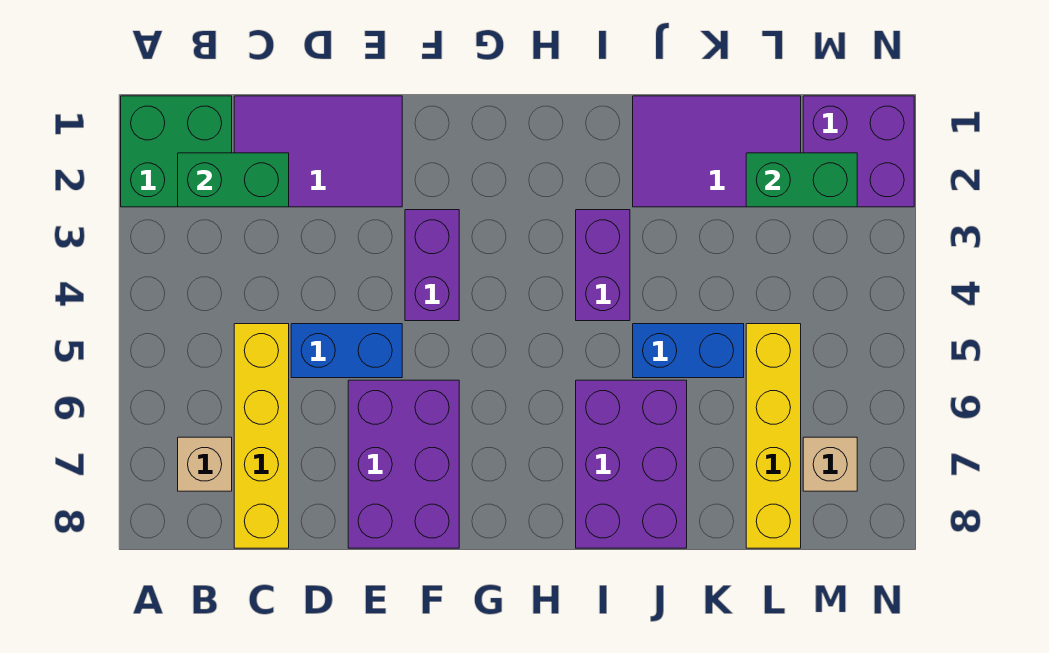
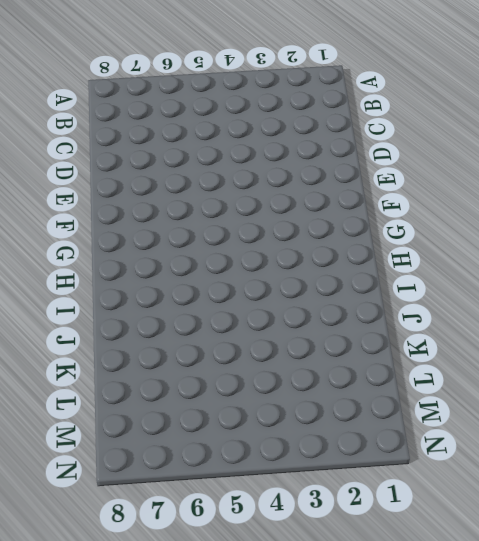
none -> green 2x2 brick [121,96,232,207]
none -> tan 1x1 brick [178,437,232,491]
none -> purple 2x3 tile [234,96,402,207]

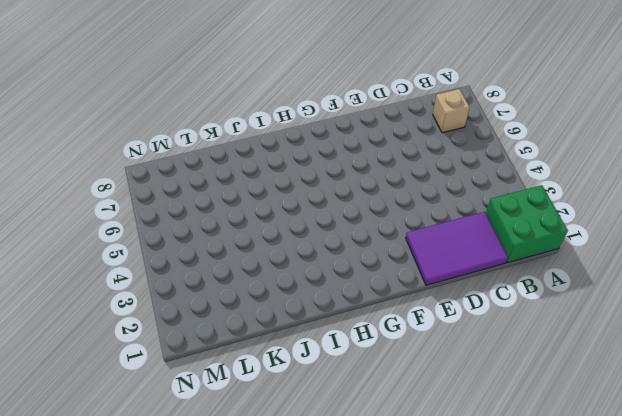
none -> yellow 1x4 brick [234,324,289,548]
none -> blue 1x2 brick [291,324,402,378]
none -> purple 2x3 brick [348,380,459,548]

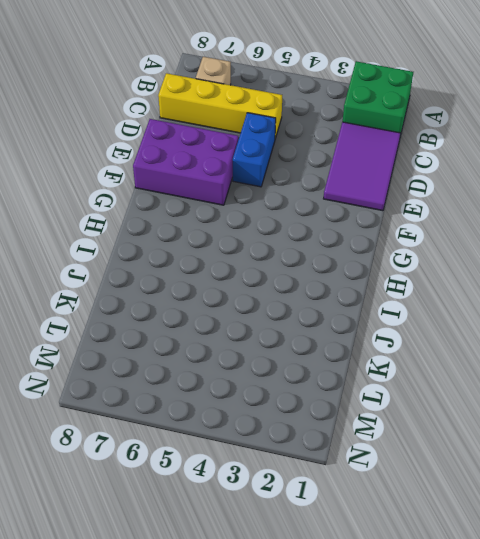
none -> purple 1x2 brick [405,210,459,321]
none -> purple 1x2 brick [576,210,630,321]
none -> purple 2x3 brick [576,380,687,548]

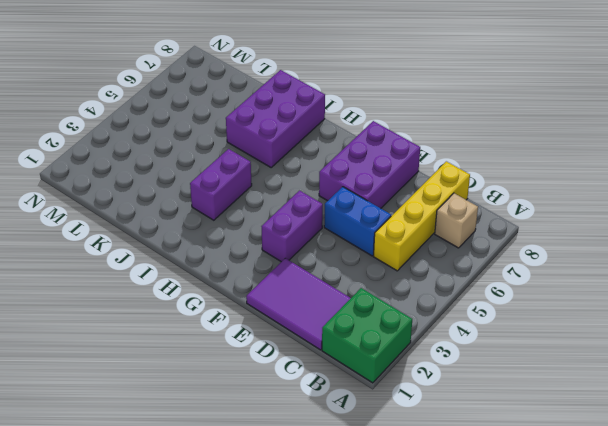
none -> purple 2x3 tile [633,96,801,207]
none -> blue 1x2 brick [633,324,744,378]
none -> yellow 1x4 brick [746,324,801,548]

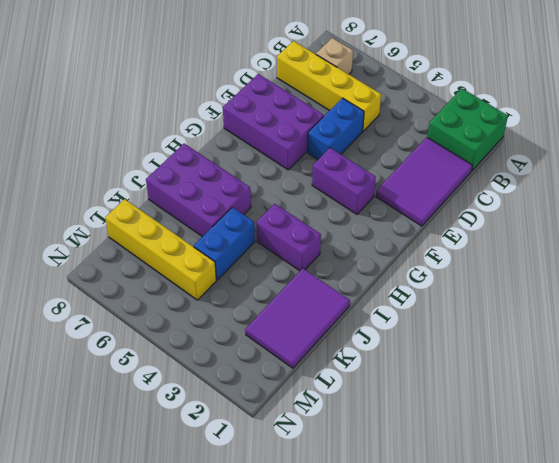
none -> purple 2x2 brick [803,96,914,207]
none -> tan 1x1 brick [803,437,857,491]
none -> green 1x2 brick [178,153,289,207]

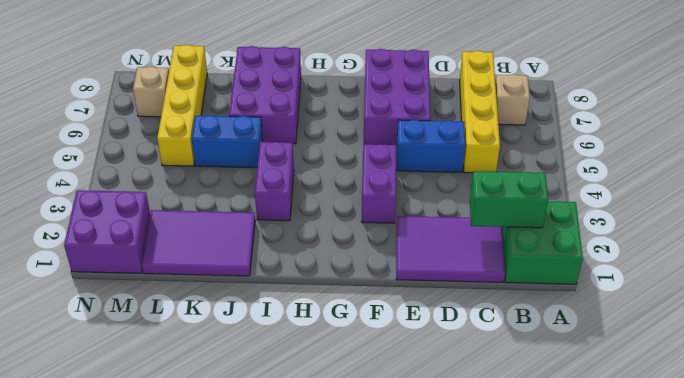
none -> green 1x2 brick [746,153,857,207]

